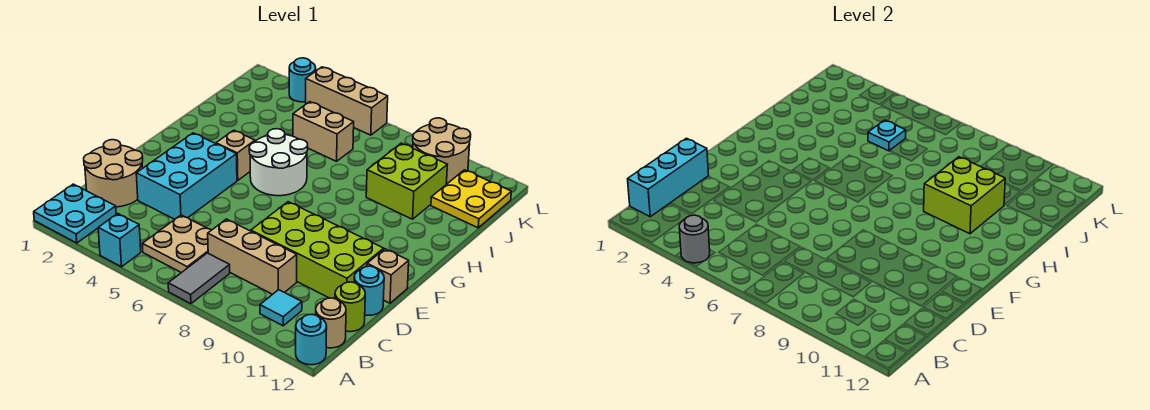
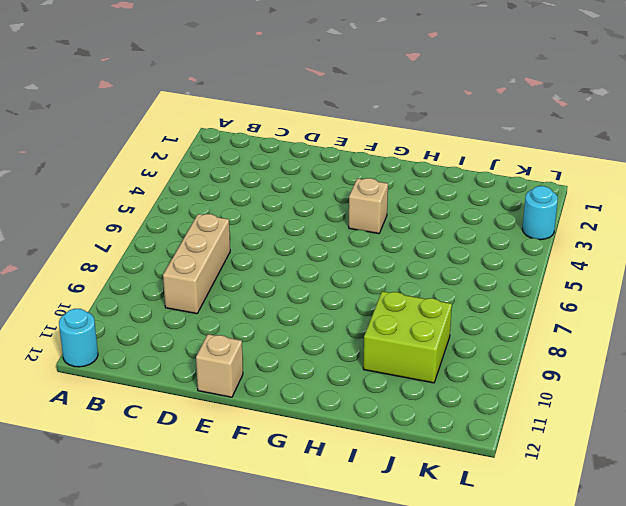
none -> cyan 2x2 plate [34,184,116,243]
none -> cyan 1x1 brick [98,214,141,267]
none -> grey 1x2 tile [168,253,230,304]

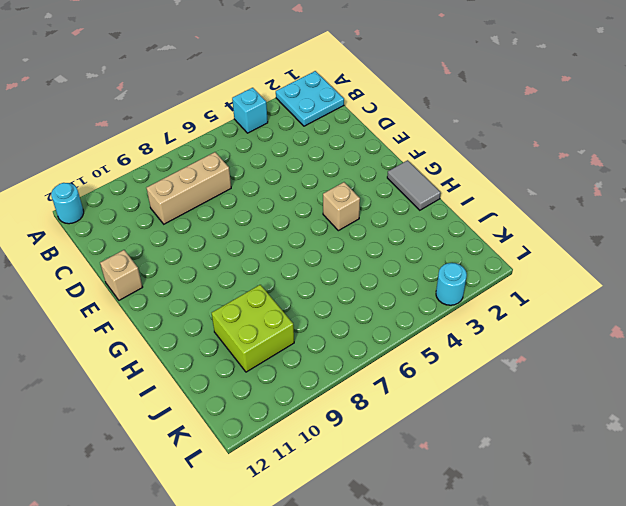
grey 1x2 tile [387,160,441,210] -> grey 1x2 tile moved to [168,253,230,304]
none -> tan 2x2 plate [142,215,211,273]
none -> cyan 1x1 tile [260,290,302,326]
none -> tan 1x1 round brick [316,298,346,348]

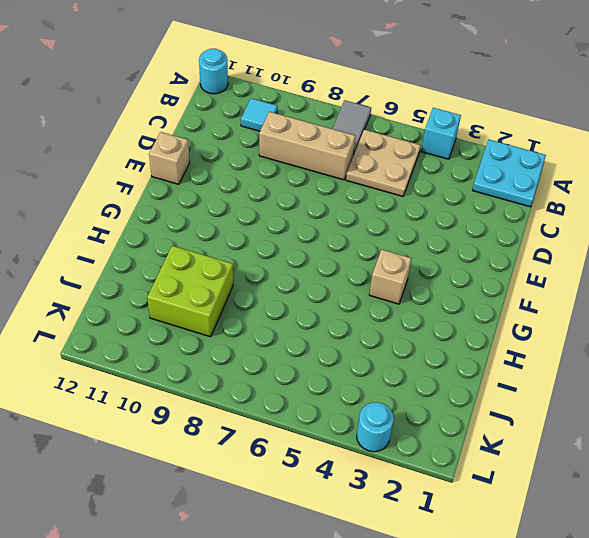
none -> tan 1x1 round brick [316,298,346,348]
none -> tan 2x2 round brick [84,140,143,207]
none -> lime 1x1 round brick [335,282,365,332]

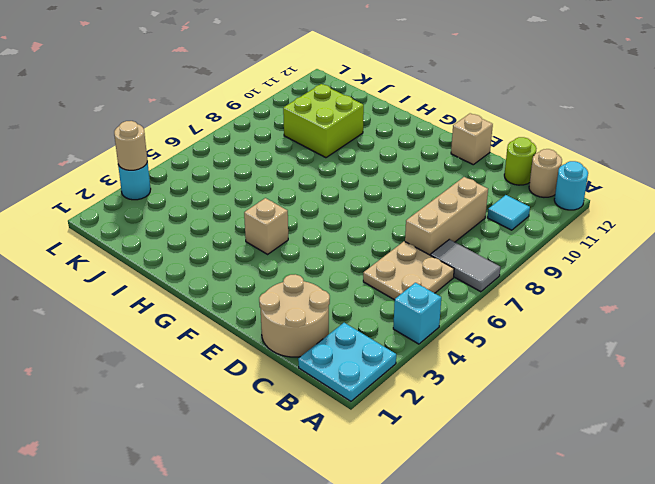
tan 1x1 round brick [114,121,147,170] -> none
none -> cyan 2x3 brick [136,133,237,219]
none -> lime 2x4 brick [251,202,384,299]
none -> cyan 1x1 round brick [354,266,384,315]

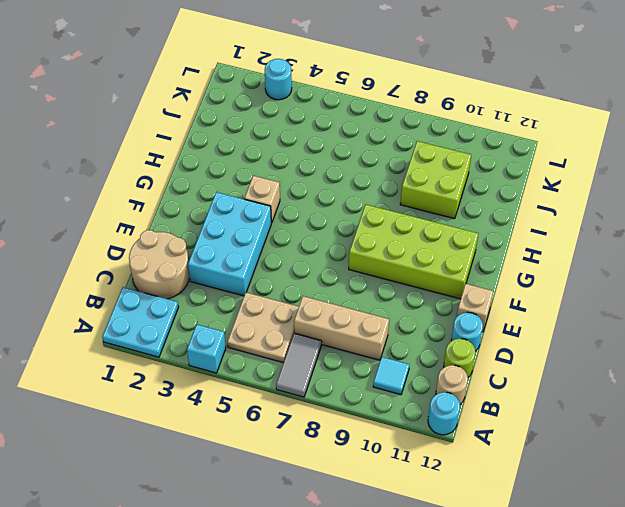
lime 2x4 brick [349,204,478,299] -> lime 2x4 brick moved to [251,202,384,299]
none -> white 2x2 round brick [249,129,308,196]
none -> tan 1x2 brick [293,102,354,161]
none -> yellow 2x2 plate [431,170,511,228]

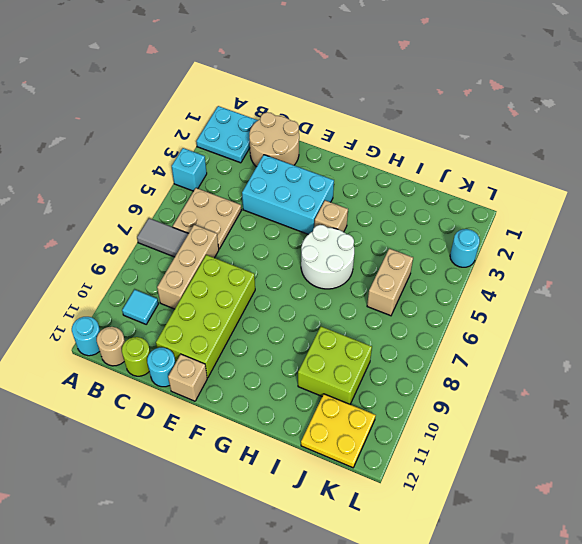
none -> tan 2x2 round brick [413,118,471,184]
none -> tan 1x3 brick [306,67,388,135]
none -> grey 1x1 round brick [679,215,710,263]

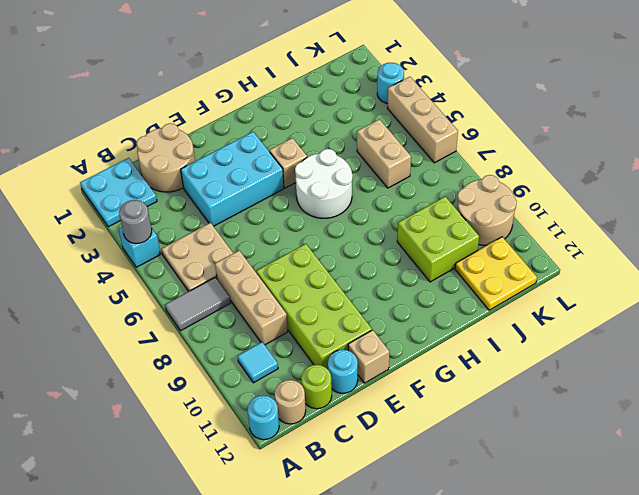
none -> cyan 1x3 brick [628,138,709,217]
none -> lime 2x2 brick [924,157,1005,234]
none -> cyan 1x1 plate [868,120,906,151]

